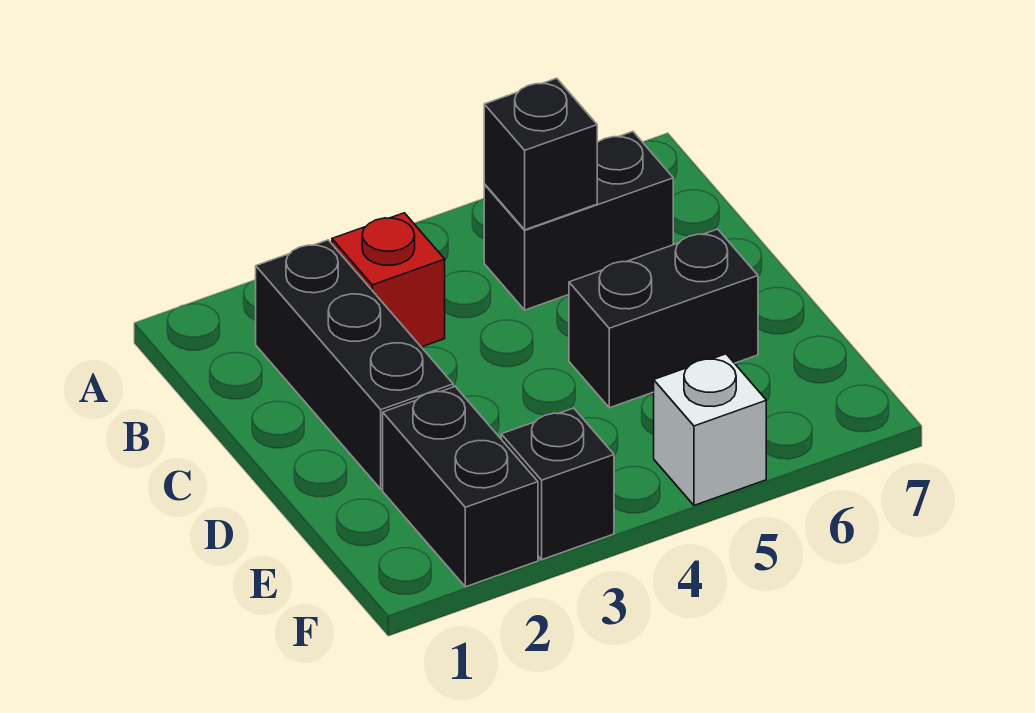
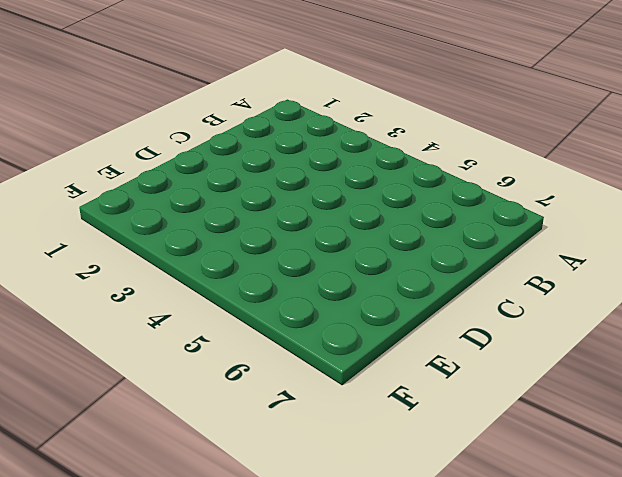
none -> black 1x3 brick [256,240,453,489]
none -> red 1x1 brick [332,213,445,347]

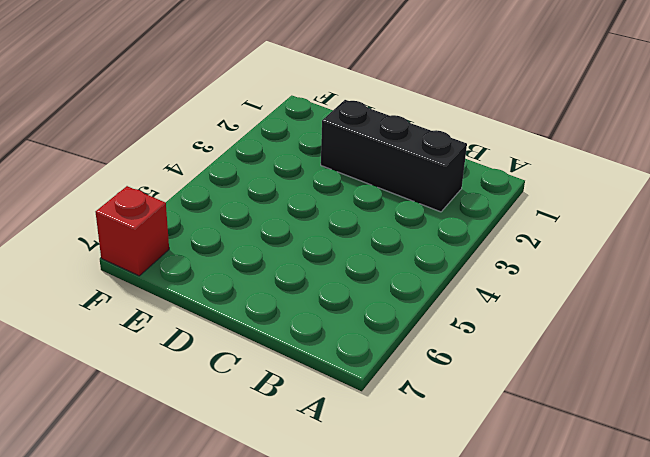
red 1x1 brick [96,186,169,276] -> red 1x1 brick moved to [332,213,445,347]
none -> black 1x2 brick [484,132,673,310]
none -> black 1x2 brick [569,229,758,408]

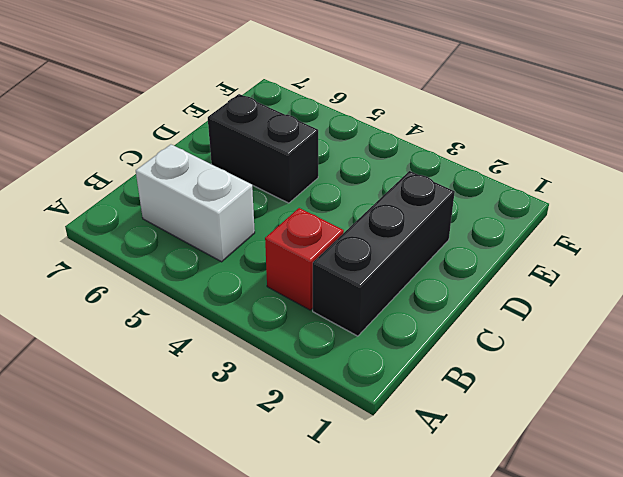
white 1x2 brick [136,144,255,262] -> black 1x2 brick [484,132,673,310]
none -> black 1x2 brick [383,387,538,587]
none -> black 1x1 brick [501,408,614,560]

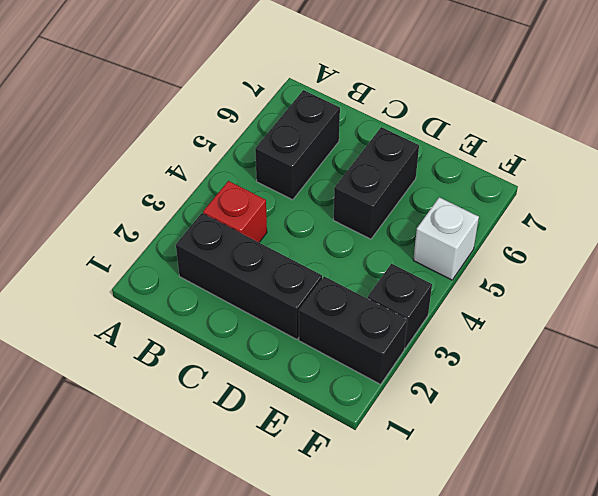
none -> black 1x1 brick [484,78,597,230]

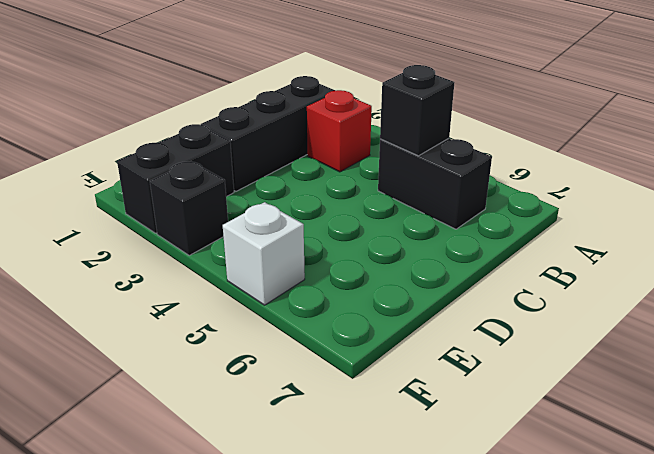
none -> black 1x2 brick [569,229,758,408]

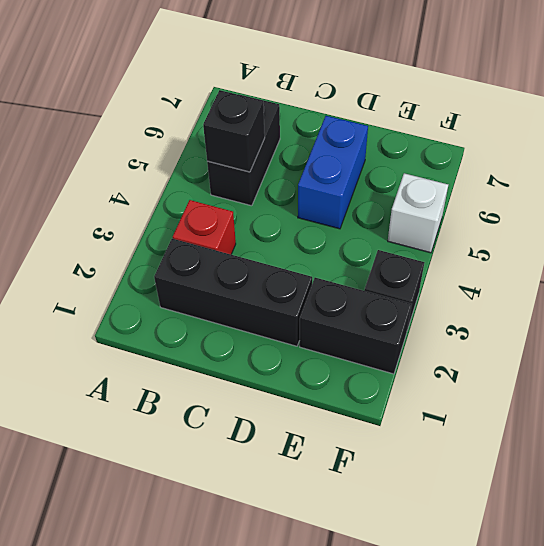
blue 1x2 brick [298,116,368,229] -> black 1x2 brick [569,229,758,408]

